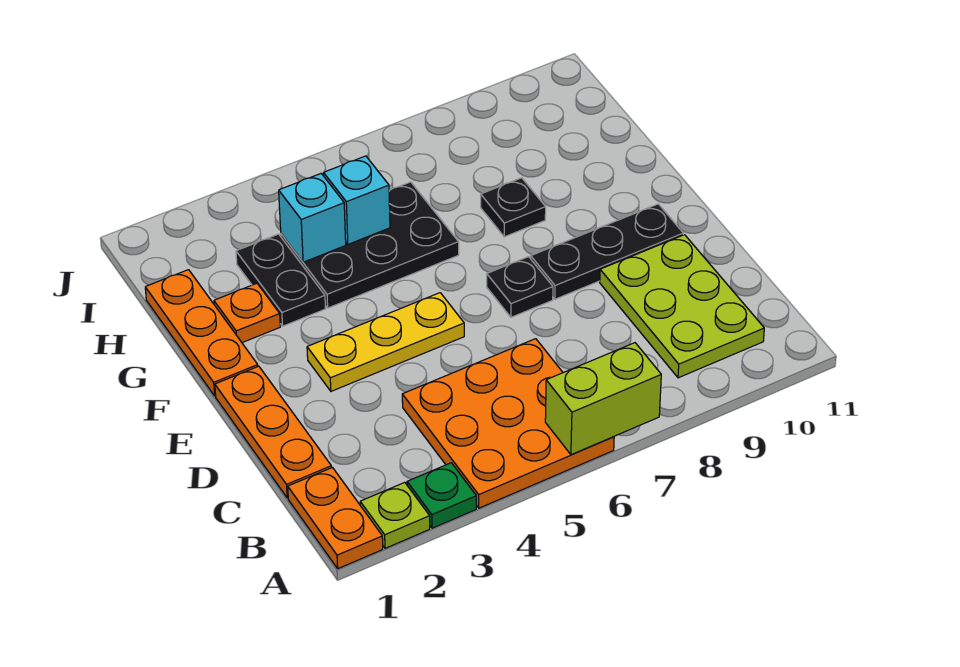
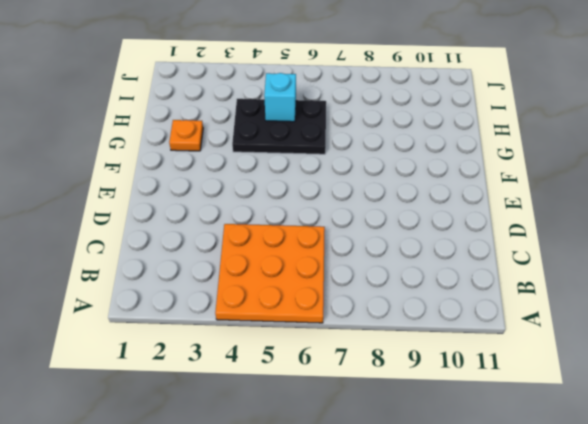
none -> orange 1x2 plate [288,468,383,569]
none -> lime 1x1 plate [360,482,430,548]
none -> green 1x1 plate [407,463,476,528]

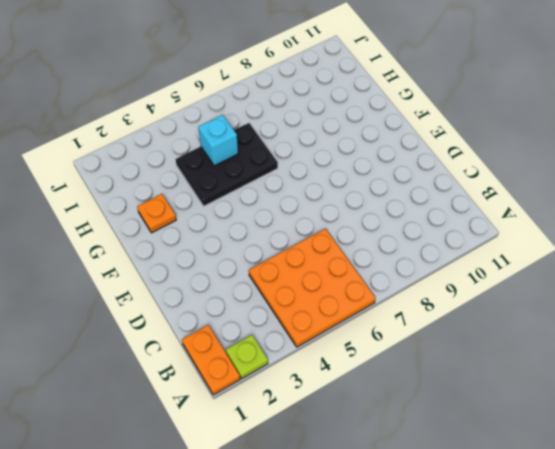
none -> green 1x1 plate [407,463,476,528]
none -> lime 2x3 plate [600,235,764,378]
none -> orange 1x3 plate [215,366,331,498]

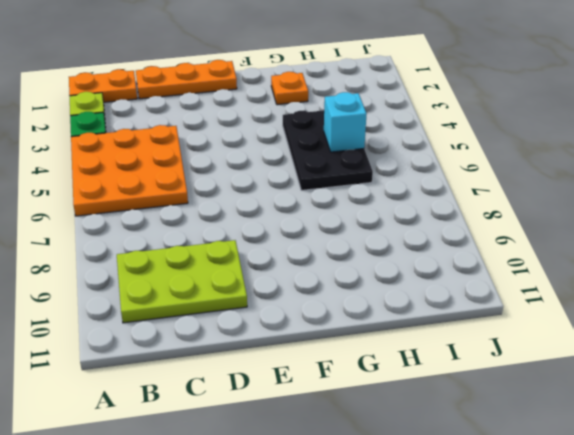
none -> yellow 1x3 plate [307,293,464,391]
none -> black 1x1 plate [487,257,553,317]
none -> black 1x3 plate [531,204,683,299]

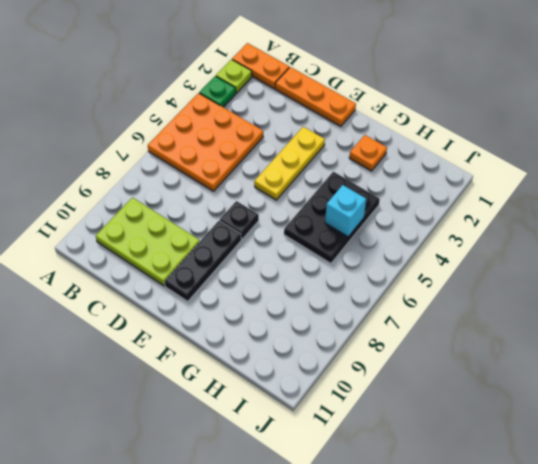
none -> orange 1x3 plate [145,270,258,396]
none -> black 1x2 plate [236,234,325,326]
none -> black 1x1 plate [481,178,546,237]

